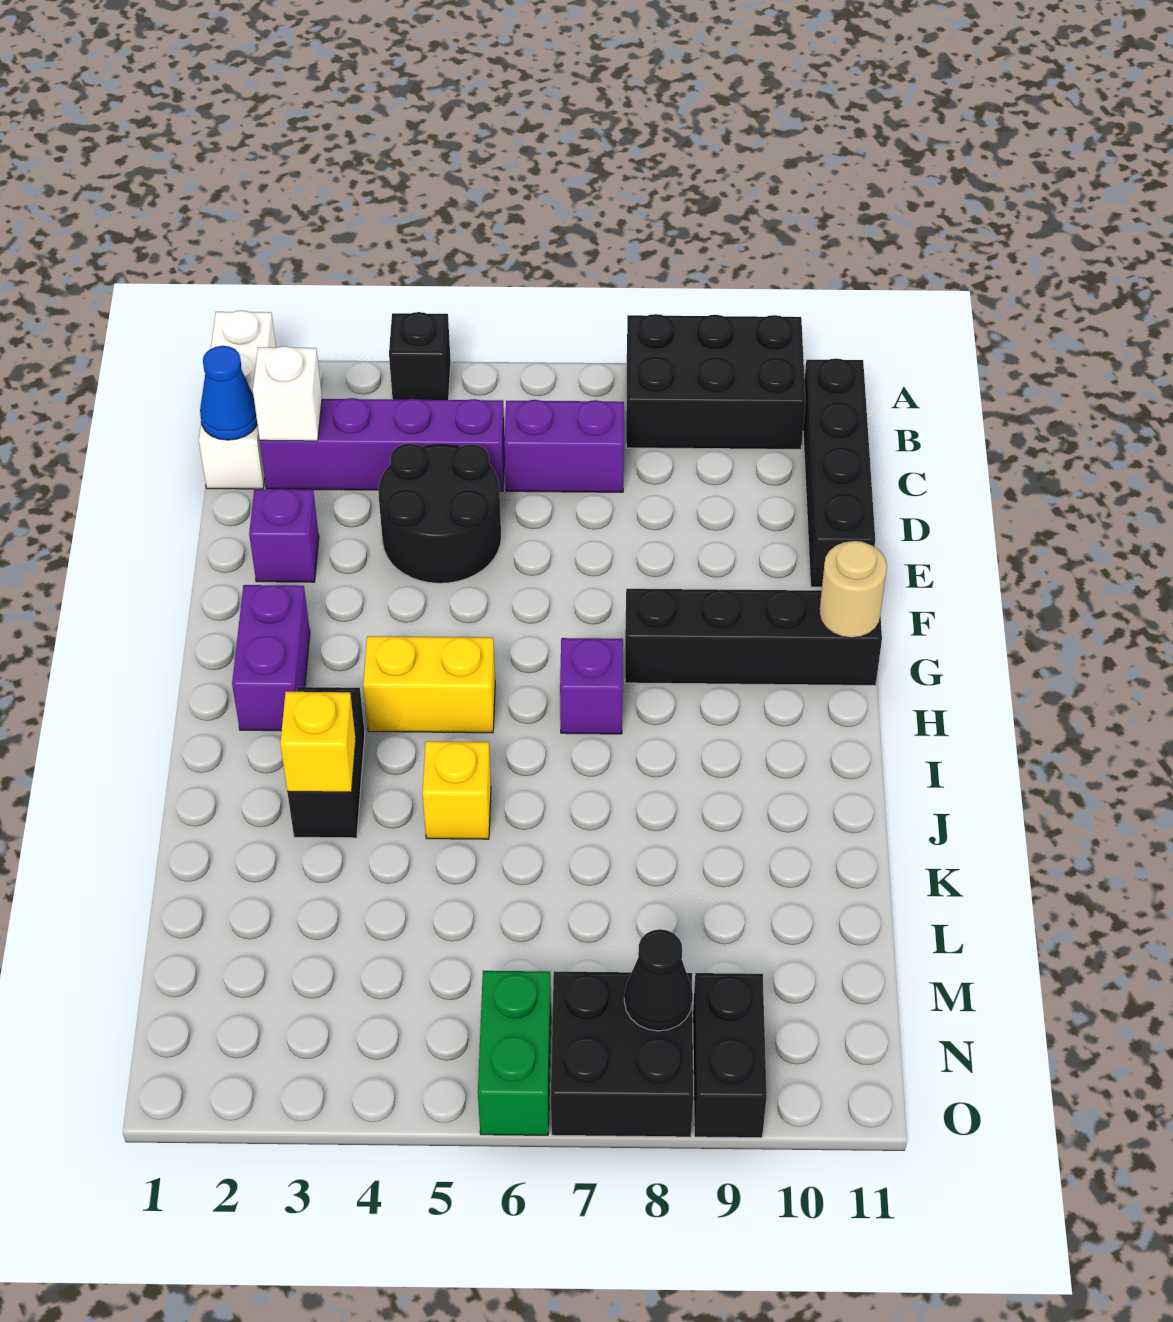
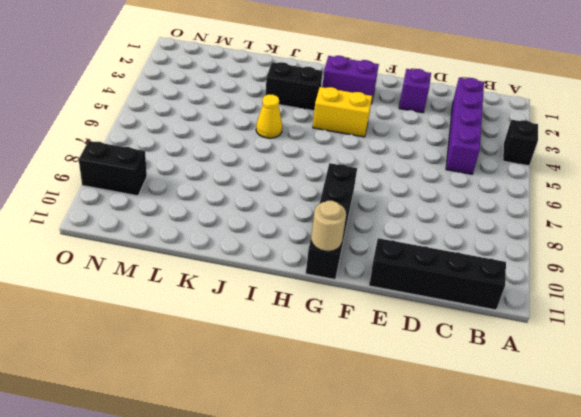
yellow 1x2 brick [313,87,372,137] -> yellow 1x2 brick turned to [363,636,495,733]
yellow 1x1 cone [256,94,282,138] -> yellow 1x1 brick [422,741,491,839]
none -> white 1x3 brick [199,311,276,489]
none -> black 2x3 brick [626,314,806,449]
none -> purple 1x2 brick [504,400,624,492]

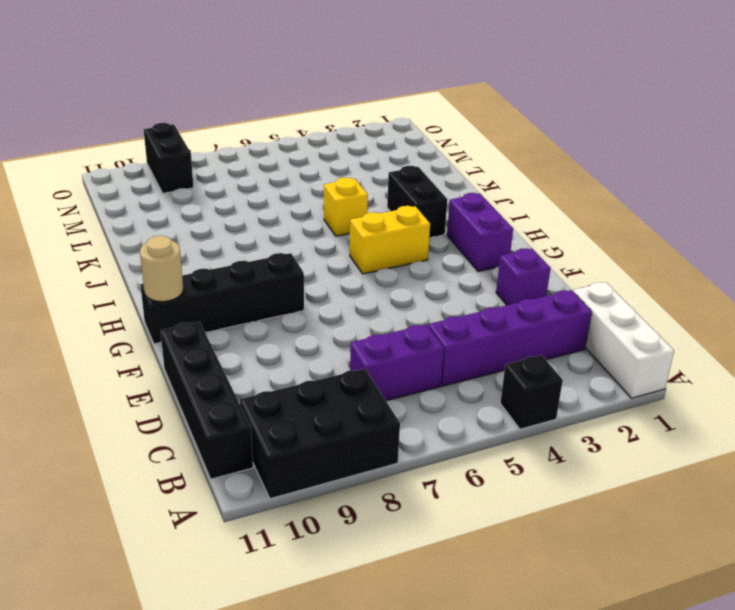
none -> black 2x2 round brick [378,444,501,583]
none -> purple 1x1 brick [560,638,623,734]
none -> green 1x2 brick [478,971,551,1135]

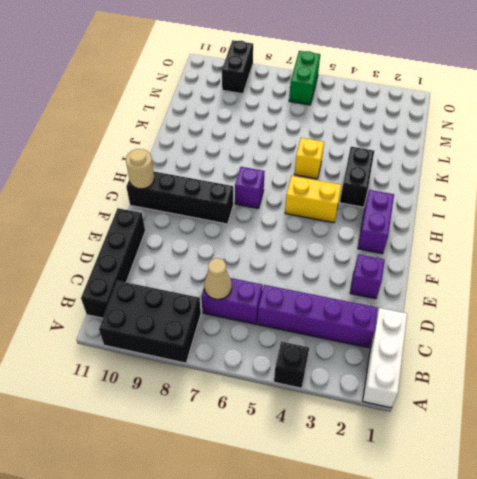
tan 1x1 cone [204,258,232,299] -> none
none -> black 2x2 round brick [378,444,501,583]
none -> black 2x2 brick [551,971,693,1137]
none -> blue 1x1 cone [200,346,257,440]

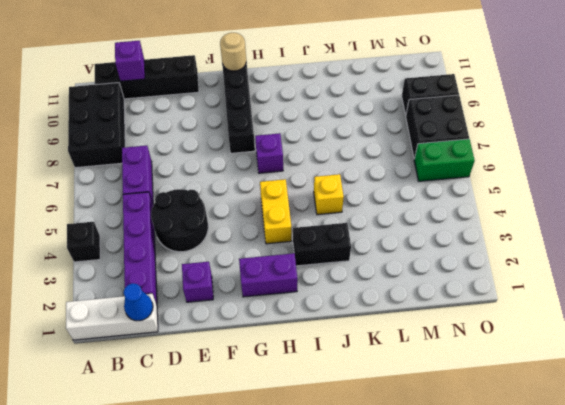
purple 1x1 brick [115,41,145,81] -> none
none -> white 1x1 brick [253,346,322,441]
none -> yellow 1x1 brick [280,692,356,792]
none -> black 1x1 cone [624,929,693,1031]

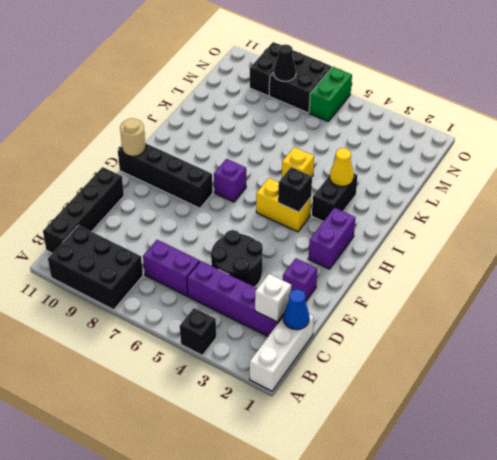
black 1x1 brick [278,167,312,212] -> none
yellow 1x1 cone [330,148,354,186] -> yellow 1x1 brick [280,692,356,792]

